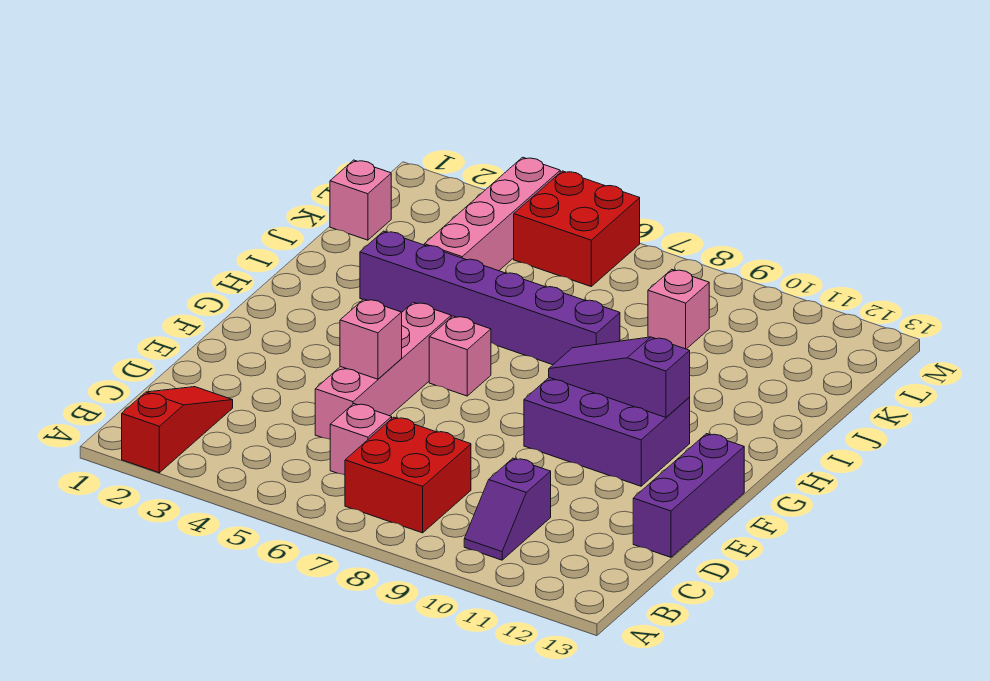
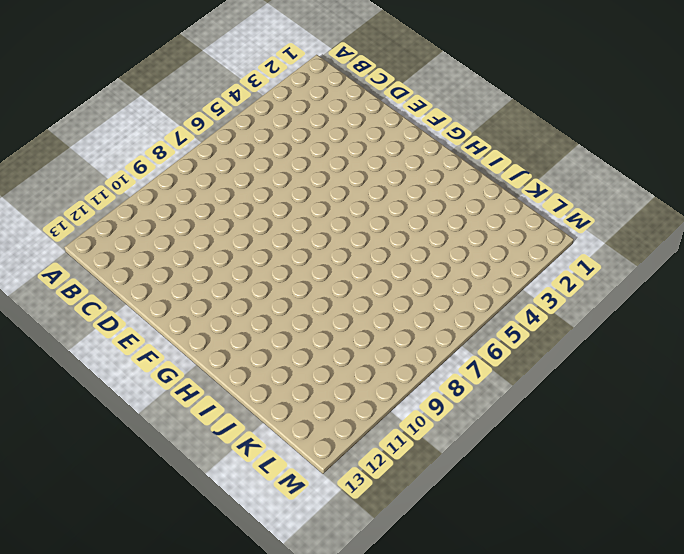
none -> red 1x3 slope [122,387,233,473]
none -> red 2x2 brick [345,417,471,533]
none -> purple 1x2 slope [464,458,551,560]

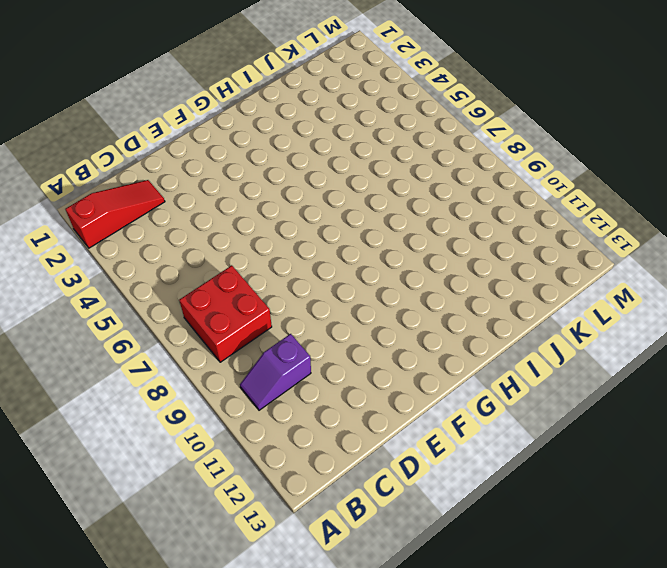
none -> pink 1x1 brick [330,404,392,475]
none -> pink 1x4 brick [315,302,451,439]
none -> purple 1x3 brick [633,434,744,557]

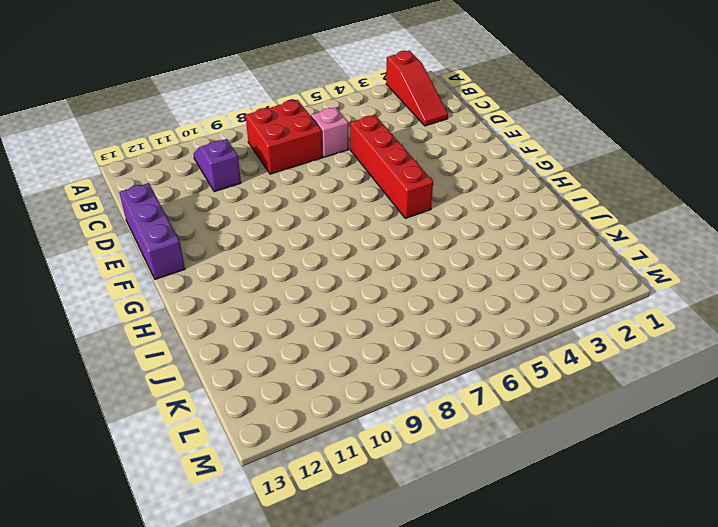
red 1x4 brick [350,115,433,218] -> pink 1x4 brick [315,302,451,439]
none -> purple 2x3 brick [524,378,690,486]
none -> pink 1x1 brick [429,316,491,396]
none -> purple 1x6 brick [360,231,620,365]

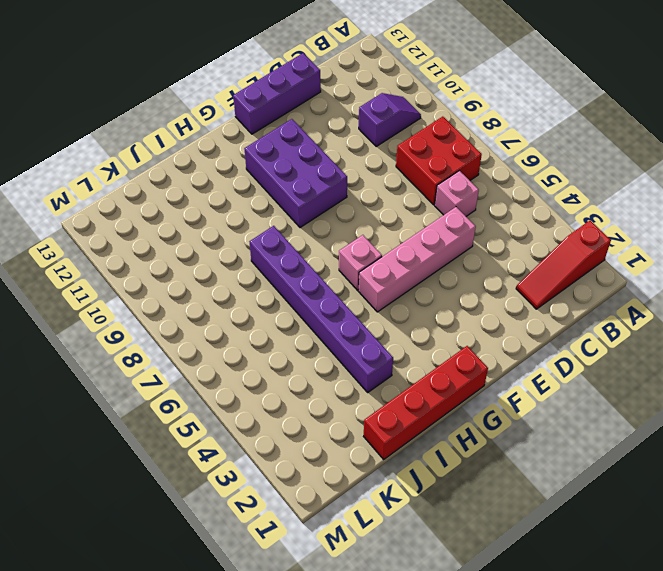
red 1x4 brick [364,346,488,459] -> none
none -> pink 1x4 brick [424,157,560,271]
none -> pink 1x1 brick [330,160,391,240]
none -> pink 1x1 brick [648,269,709,349]

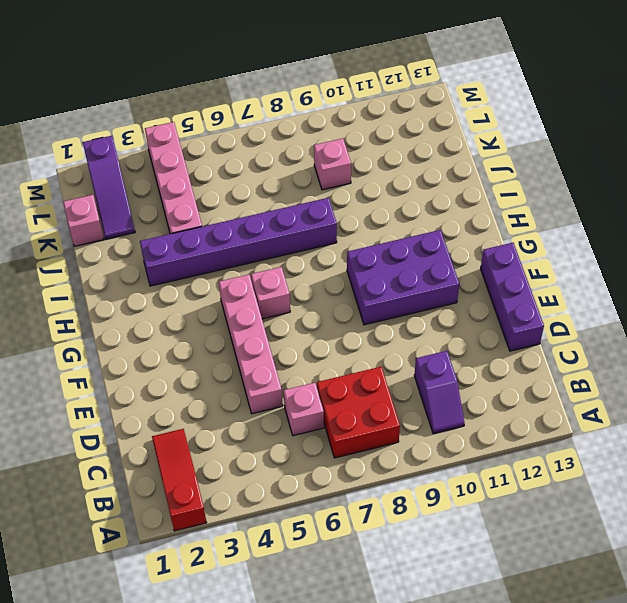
purple 1x3 slope [83,136,135,239] -> purple 1x3 slope turned to [549,337,690,417]
none -> red 2x2 brick [514,171,640,286]
none -> pink 1x1 brick [340,299,402,379]

